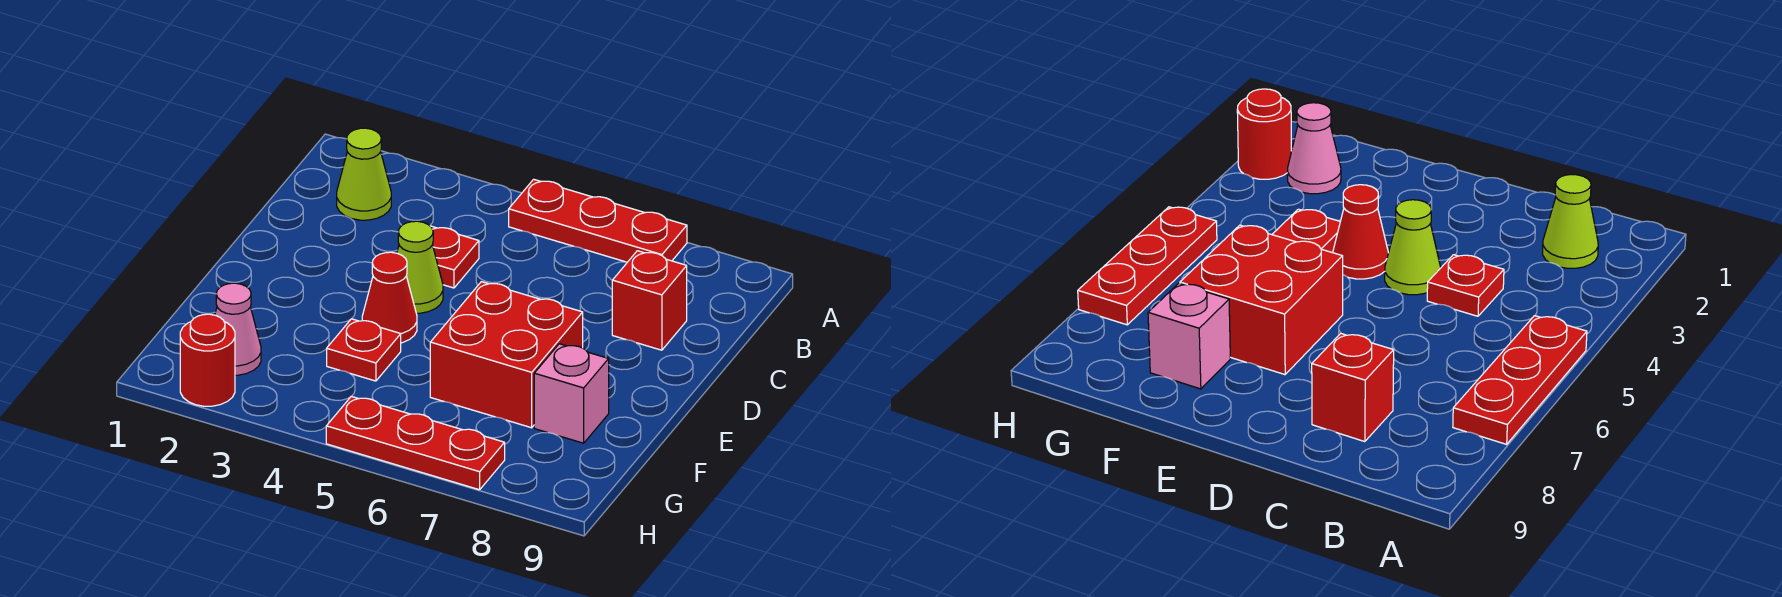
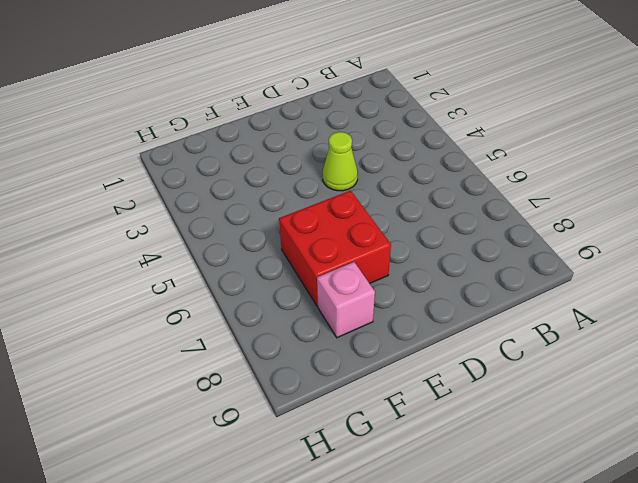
none -> red 1x3 plate [509,179,687,262]
none -> lime 1x1 cone [337,128,391,220]
none -> red 1x1 plate [431,226,479,288]

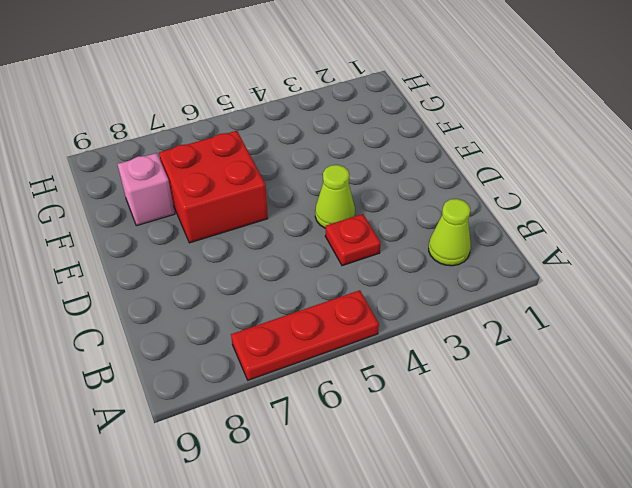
none -> red 1x1 brick [612,251,687,350]
none -> red 1x1 cone [362,252,417,343]
none -> red 1x1 plate [327,319,401,381]

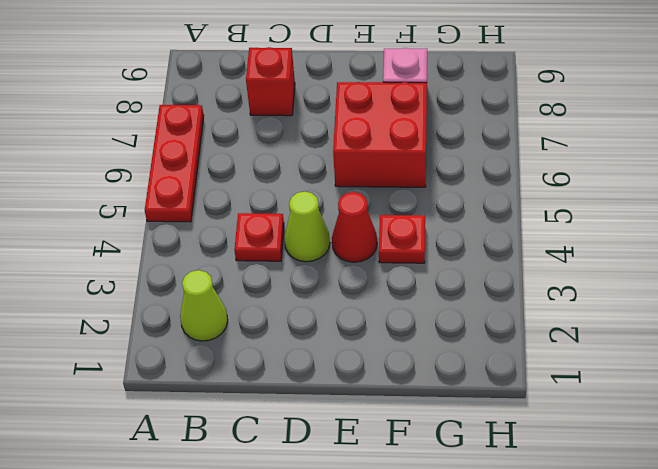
none -> pink 1x1 cone [215,283,261,375]
none -> red 1x1 round brick [180,314,235,406]
none -> red 1x3 plate [326,396,505,490]

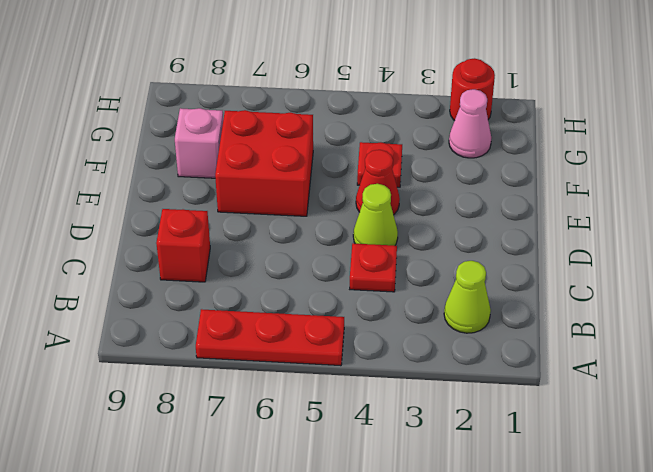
none -> red 1x3 plate [326,396,505,490]

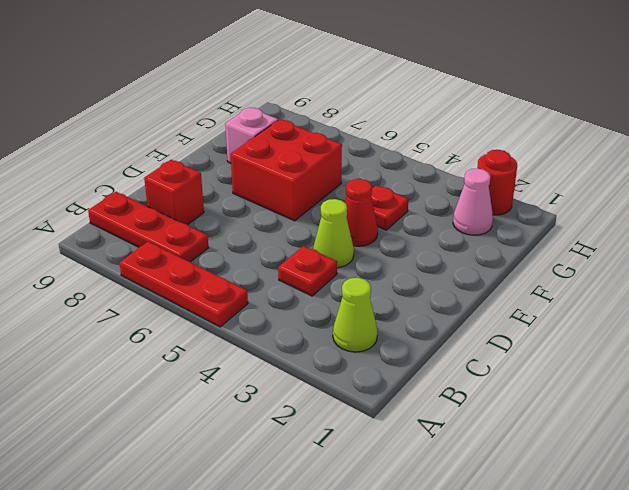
red 1x3 plate [88,192,208,262] -> red 1x3 plate moved to [326,396,505,490]

